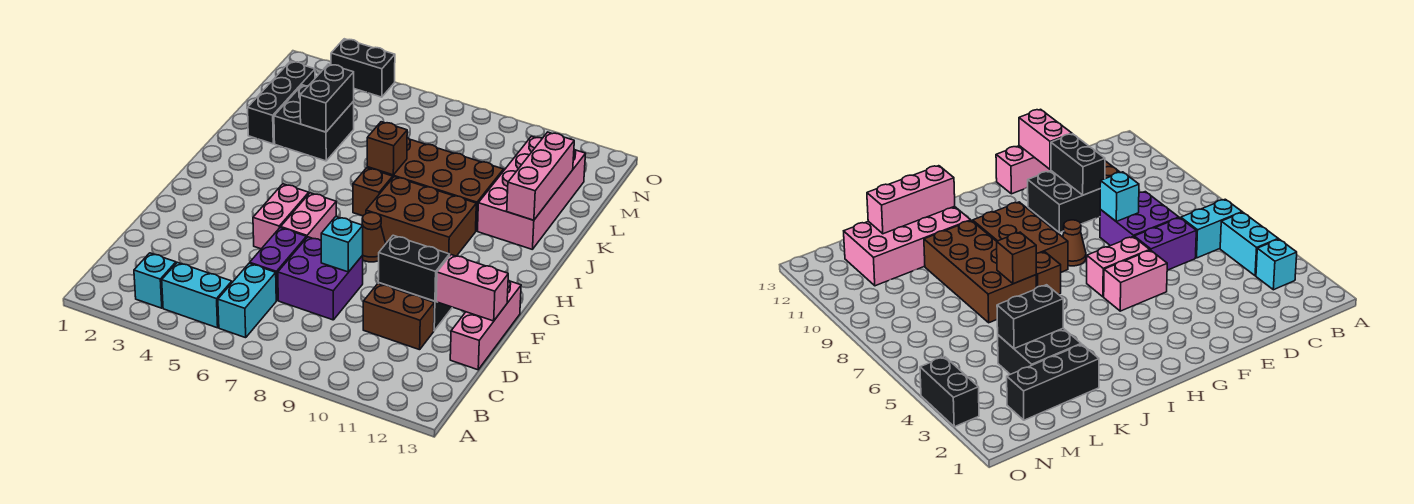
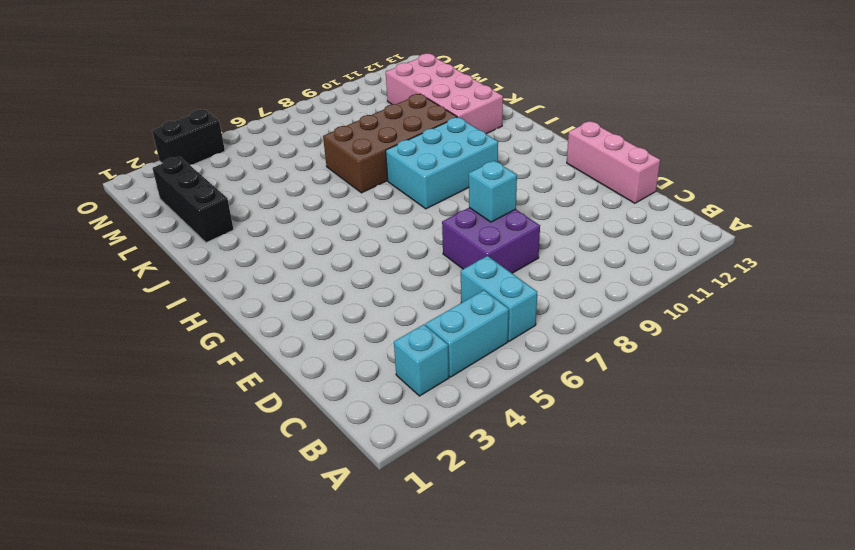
cyan 2x3 brick [386,117,498,209] -> brown 2x3 brick [366,177,476,256]
none -> purple 1x2 brick [250,228,306,300]
none -> brown 1x2 brick [363,284,434,350]
none -> black 2x2 brick [1028,171,1101,233]

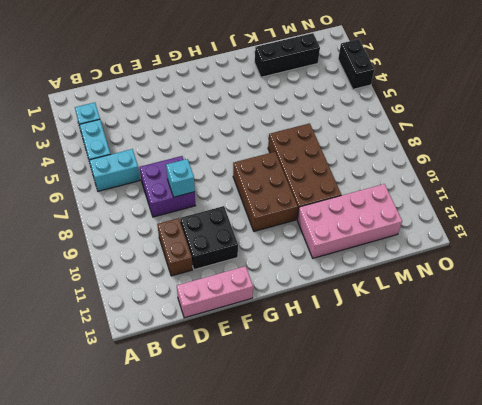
none -> purple 1x2 brick [250,228,306,300]
none -> pink 1x2 brick [253,184,309,249]
none -> pink 1x2 brick [281,193,336,240]

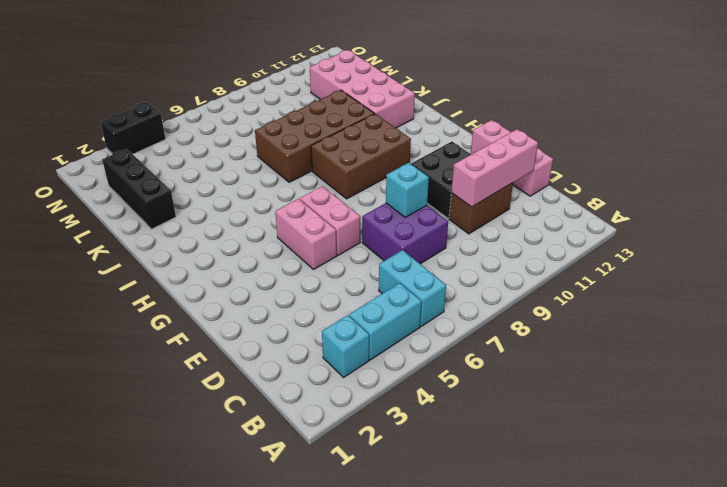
pink 1x3 brick [451,129,538,207] -> pink 1x3 brick turned to [507,132,574,220]
none -> purple 1x2 brick [250,228,306,300]
none -> brown 1x1 cone [362,212,386,262]
none -> brown 1x1 brick [353,168,393,216]

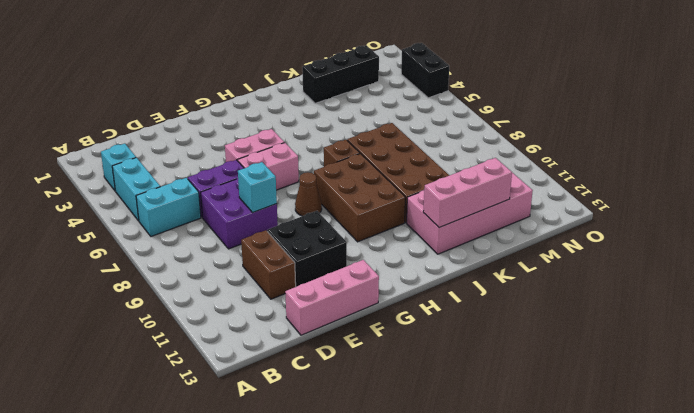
none -> black 2x2 brick [274,85,354,161]
none -> black 1x2 brick [378,235,450,301]
none -> pink 1x2 brick [436,255,508,321]

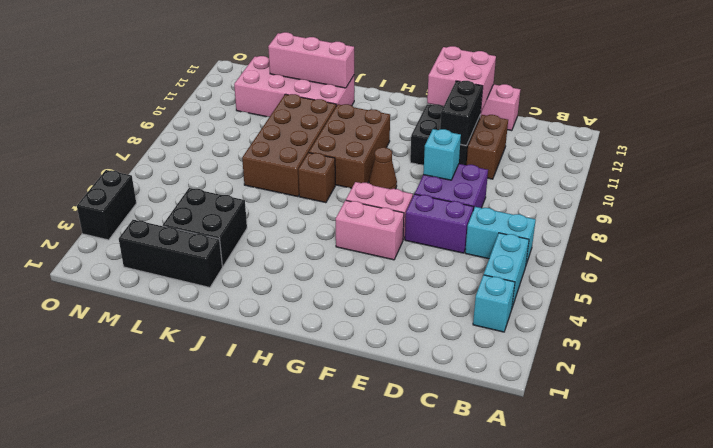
pink 2x2 brick [427,46,496,112] -> pink 1x2 brick [436,255,508,321]
none -> brown 1x1 brick [367,122,407,175]
none -> black 1x2 brick [300,64,354,132]

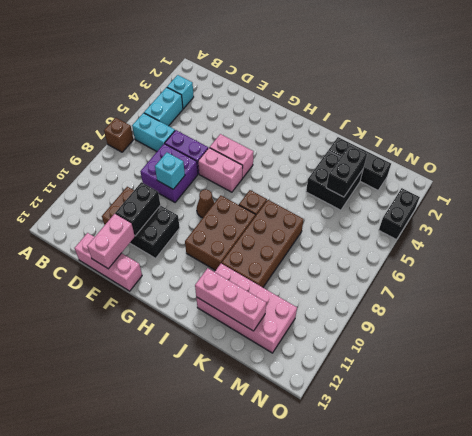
brown 1x1 brick [104,118,133,152] -> brown 1x1 brick moved to [367,122,407,175]
black 1x2 brick [326,145,367,197] -> black 1x2 brick turned to [300,64,354,132]

